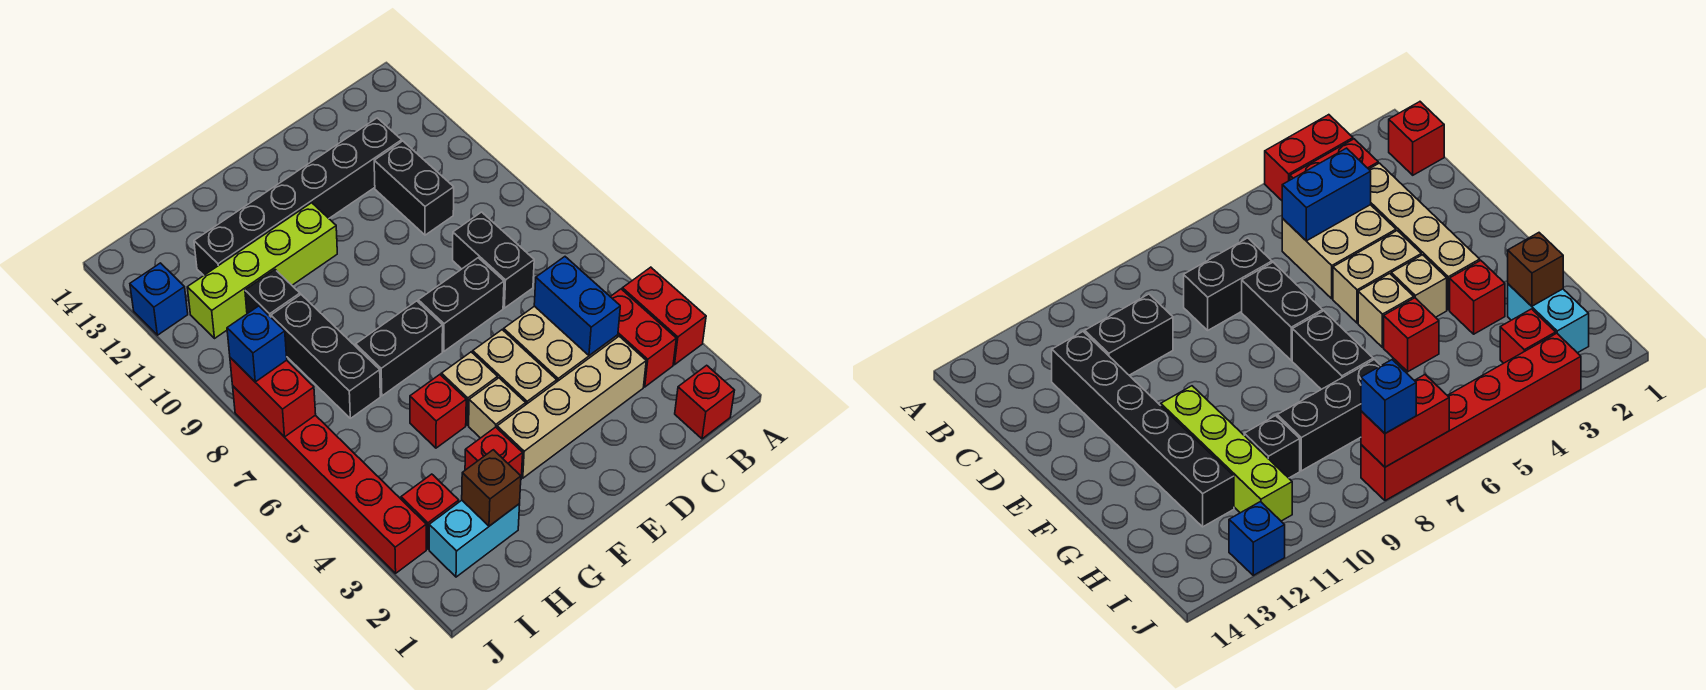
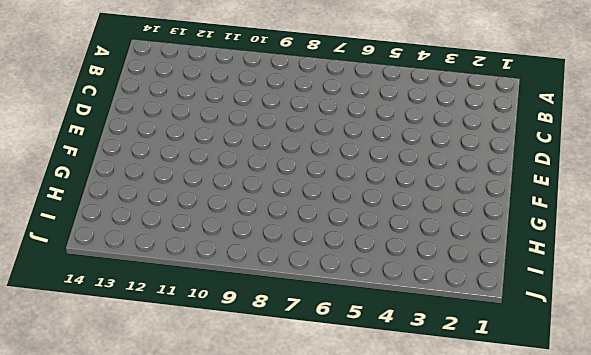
none -> red 1x2 brick [622,267,706,365]
none -> red 1x1 brick [675,365,735,439]
none -> red 1x2 brick [610,289,676,387]

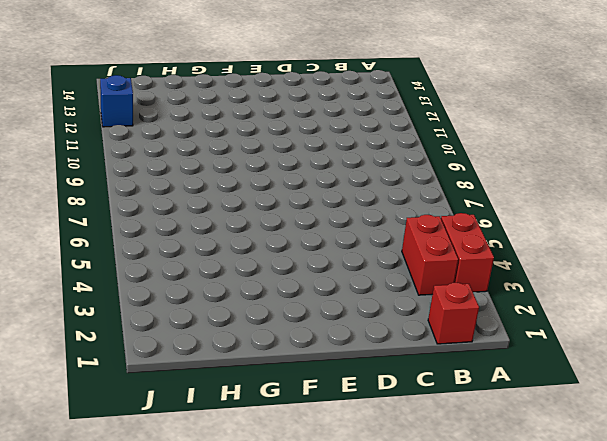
none -> tan 1x4 brick [497,336,646,478]
none -> tan 2x2 brick [504,306,618,381]
none -> black 1x2 brick [453,212,534,308]

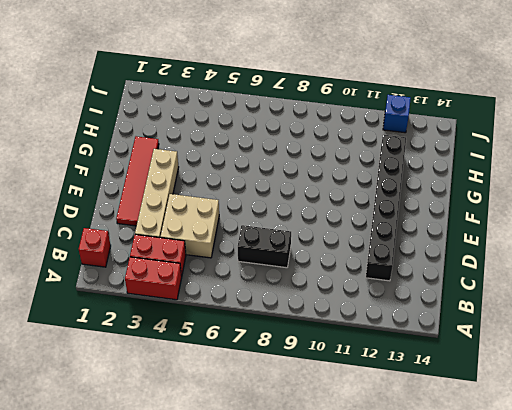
red 1x4 tile [116,136,159,226] -> none
none -> black 1x2 brick [374,141,454,235]
none -> black 1x2 brick [418,258,504,351]
none -> tan 1x2 brick [473,330,557,404]

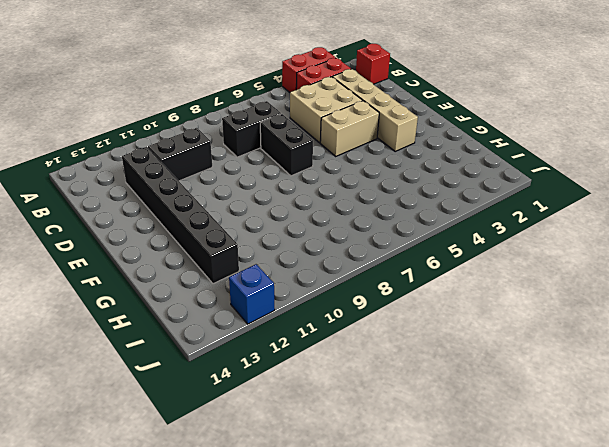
none -> tan 1x1 brick [469,378,526,438]
none -> tan 1x1 brick [441,352,498,425]
none -> black 1x2 brick [356,301,443,396]

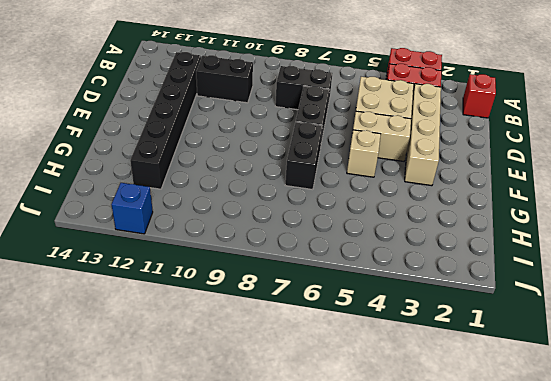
none -> tan 1x1 brick [469,378,526,438]
none -> lime 1x4 brick [187,203,337,338]
none -> red 1x1 brick [465,427,523,477]

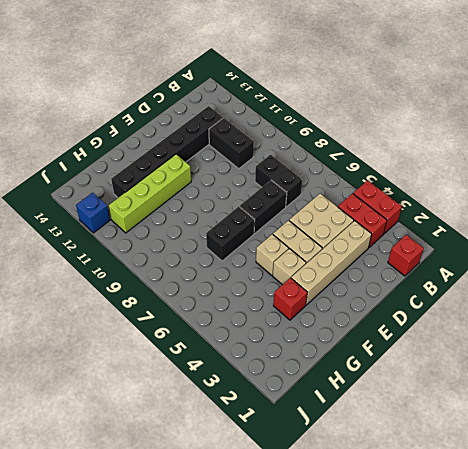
none -> red 1x1 brick [410,375,466,448]
none -> cyan 1x2 brick [429,500,520,577]
none -> black 1x3 brick [271,295,380,418]

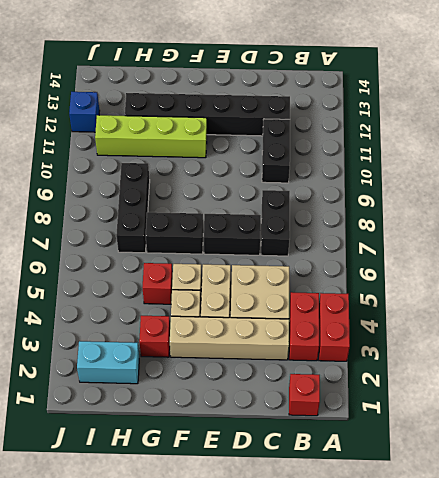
none -> black 1x1 brick [245,270,300,317]
none -> red 1x1 brick [401,474,459,549]
none -> red 1x6 brick [233,386,426,573]

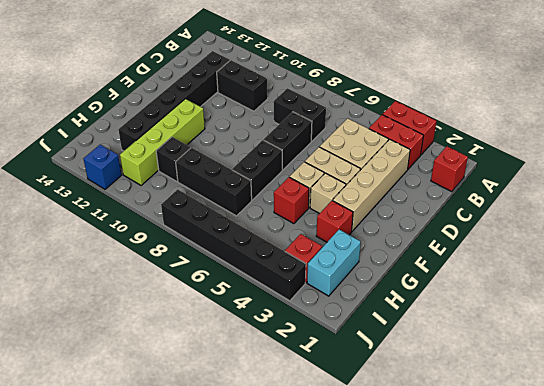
black 1x6 brick [161,189,306,301] -> red 1x6 brick [233,386,426,573]
none -> blue 1x2 brick [534,257,620,356]
none -> brown 1x1 brick [462,450,521,526]
none -> red 1x2 brick [230,358,316,437]

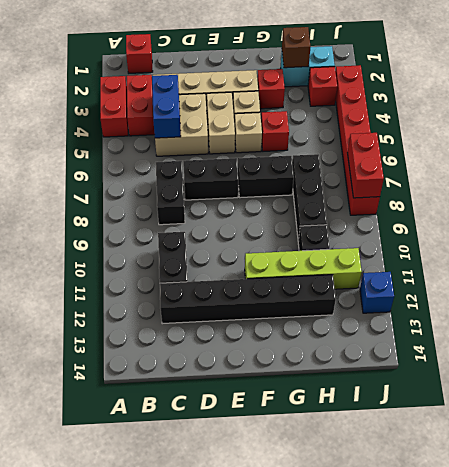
none -> blue 1x1 brick [227,306,287,382]

